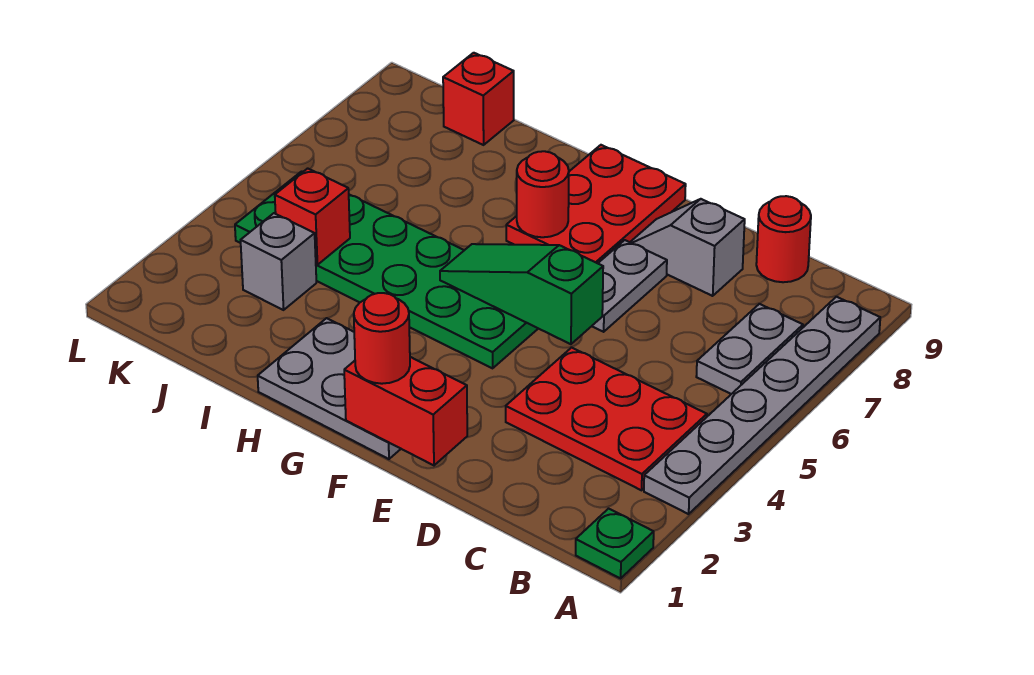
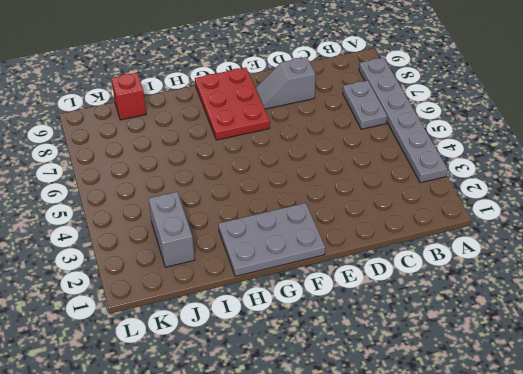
grey 1x2 brick [148,192,195,267] -> grey 1x1 brick [241,213,316,310]
none -> green 1x1 plate [576,509,654,578]
none -> red 2x3 plate [506,348,707,490]
none -> red 1x1 round brick [756,196,811,282]

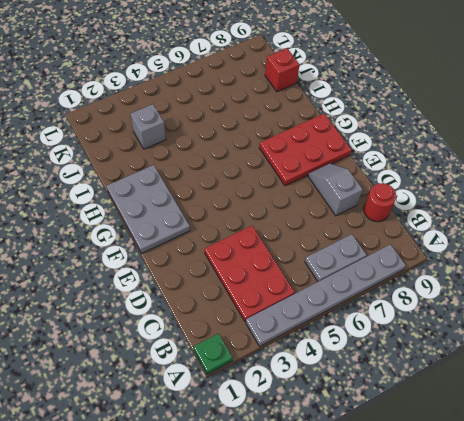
none -> grey 1x2 plate [592,240,667,332]
none -> green 2x6 plate [235,171,538,368]
none -> red 1x2 brick [344,357,467,465]

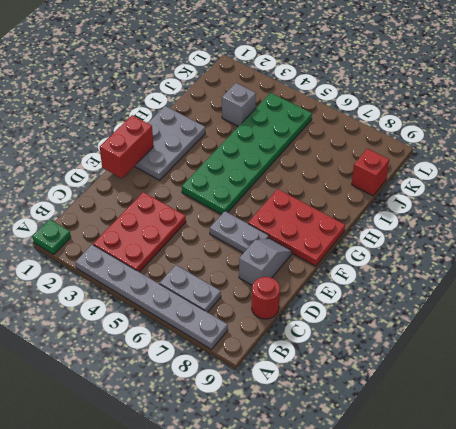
none -> green 1x3 slope [440,244,603,344]
none -> red 1x1 round brick [517,151,569,237]
none -> red 1x1 brick [275,168,350,265]

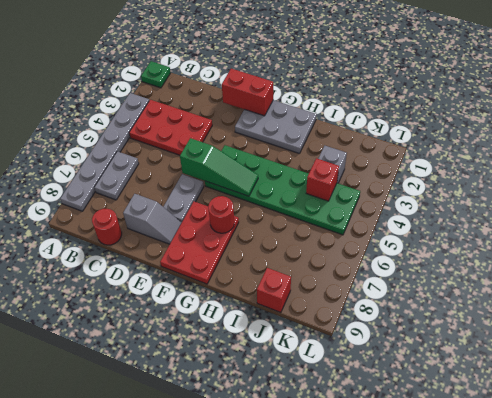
none -> red 1x1 round brick [354,293,410,384]

